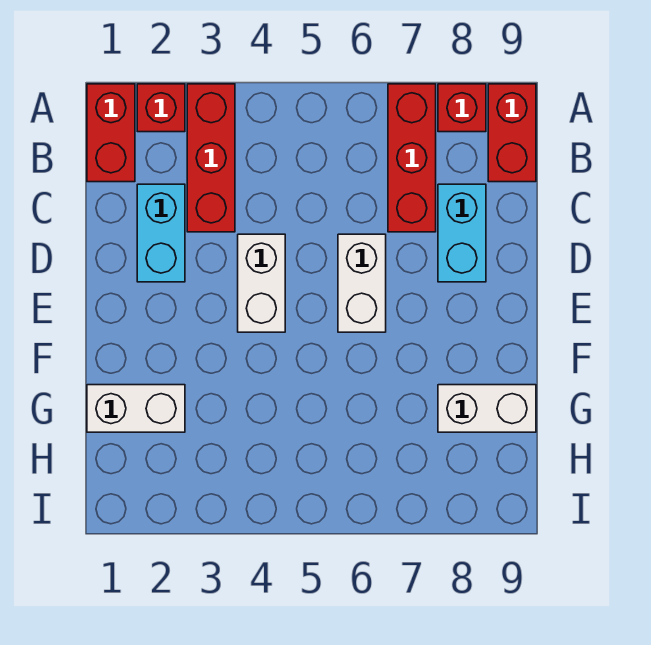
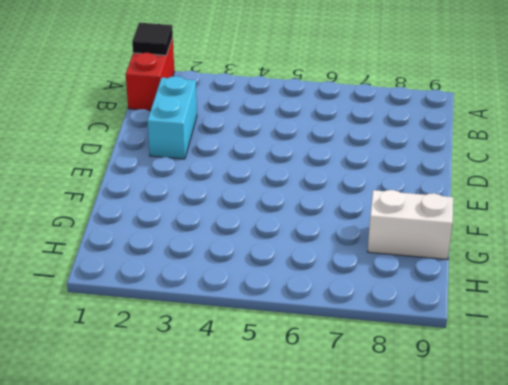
black 1x1 tile [132,23,173,55] -> none
none -> red 1x1 brick [137,84,185,132]
none -> red 1x3 brick [187,84,235,232]
none -> red 1x3 brick [388,84,436,232]

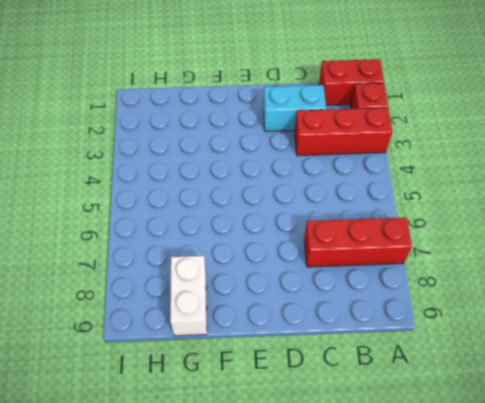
none -> red 1x1 brick [438,84,486,132]
none -> red 1x2 brick [488,84,536,182]
none -> cyan 1x2 brick [438,184,486,282]

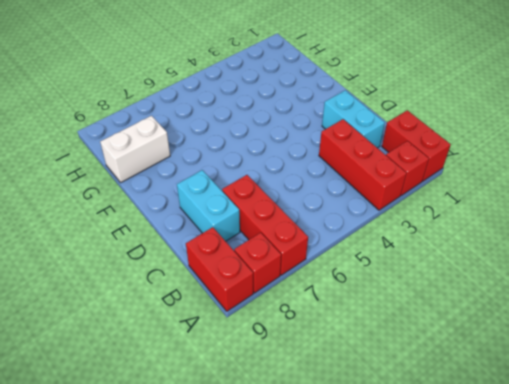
none -> white 1x2 brick [238,234,285,332]
none -> white 1x2 brick [338,234,386,332]
none -> white 1x2 brick [87,385,185,432]

